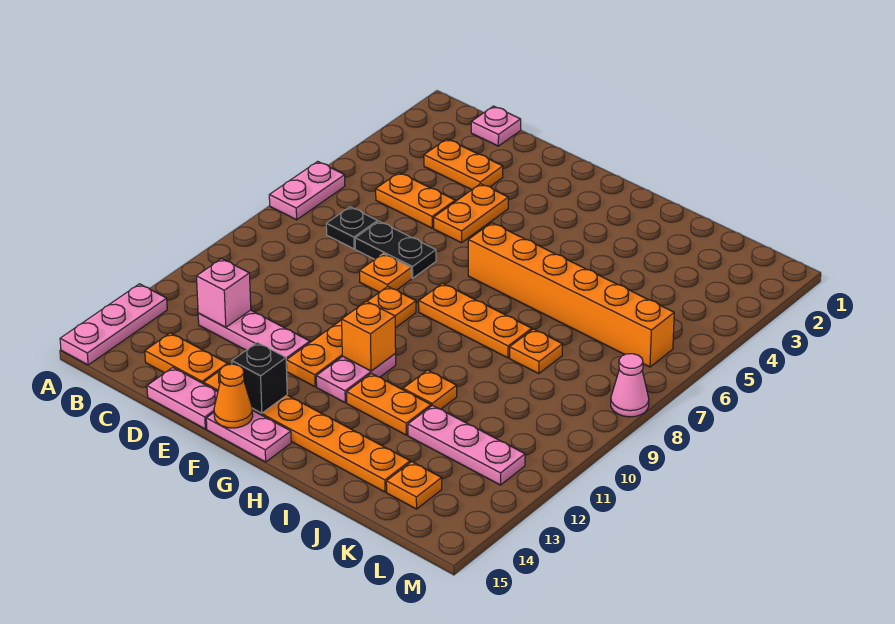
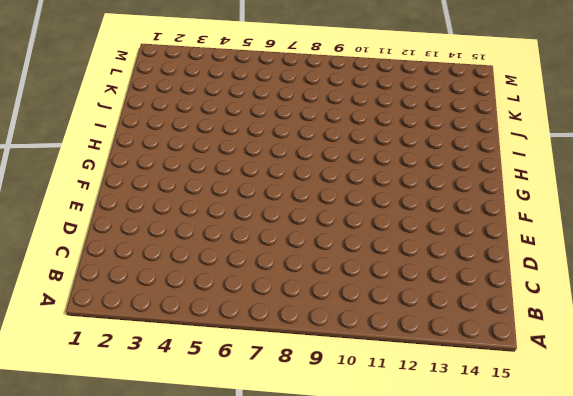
none -> pink 1x2 plate [269,161,345,220]
none -> pink 1x3 plate [60,284,167,365]
none -> pink 1x1 plate [471,106,521,146]

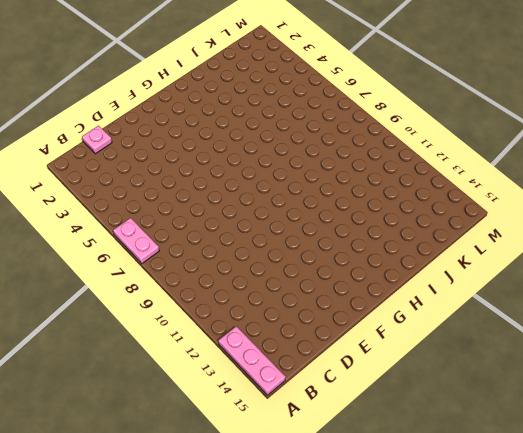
none -> orange 1x2 plate [424,139,503,190]
none -> orange 1x2 plate [376,173,455,228]
none -> black 1x1 plate [326,207,377,249]

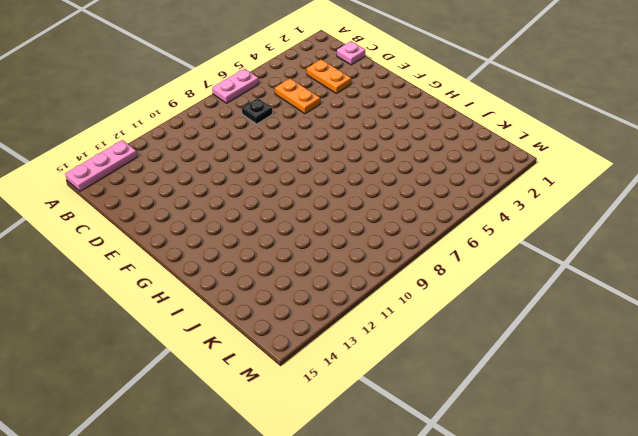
none -> pink 1x3 plate [198,310,310,369]
none -> orange 1x2 plate [145,333,228,384]
none -> black 1x2 plate [355,221,436,278]

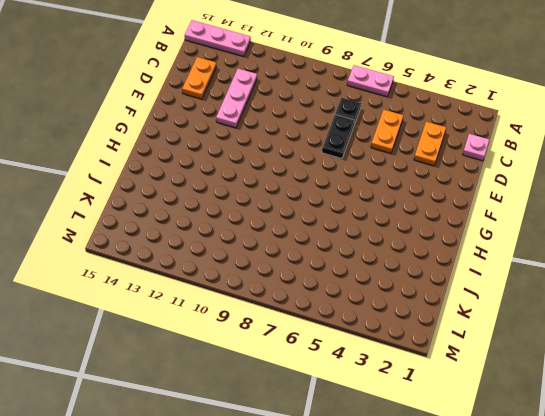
none -> pink 1x2 plate [147,368,218,429]
none -> orange 1x2 plate [434,184,508,243]
none -> orange 1x1 plate [359,254,411,292]

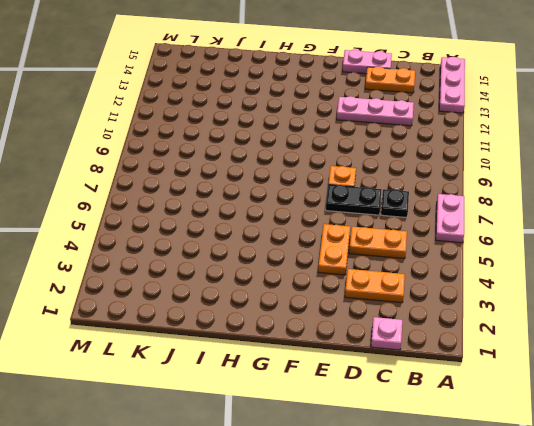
none -> orange 1x6 plate [204,364,410,492]
none -> orange 1x4 plate [286,286,416,387]
none -> pink 1x2 plate [206,410,291,462]

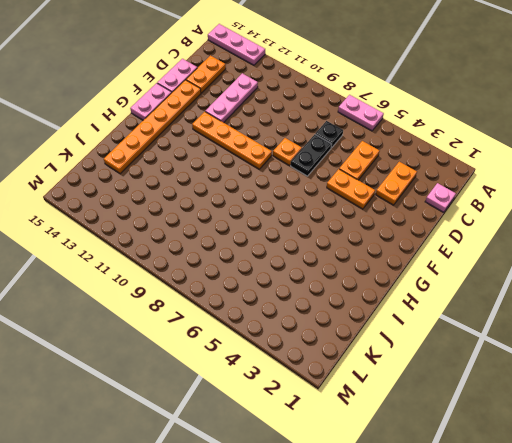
none -> orange 1x6 brick [468,223,674,367]
none -> orange 1x3 plate [419,283,532,358]
none -> pink 1x2 plate [316,354,396,403]

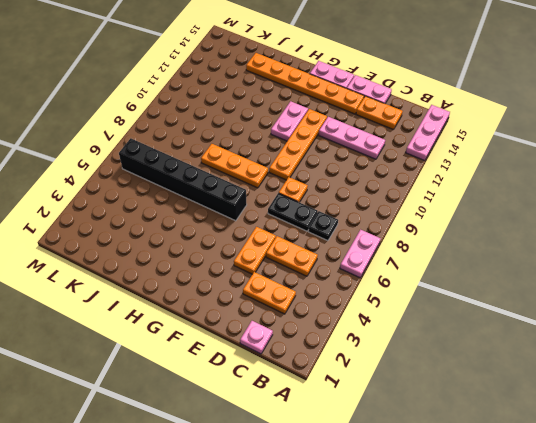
black 1x6 brick [119,138,247,221] -> orange 1x6 brick [468,223,674,367]
none -> orange 1x2 plate [347,373,431,435]
none -> orange 1x1 plate [403,370,457,409]
none -> orange 1x1 plate [510,329,563,374]

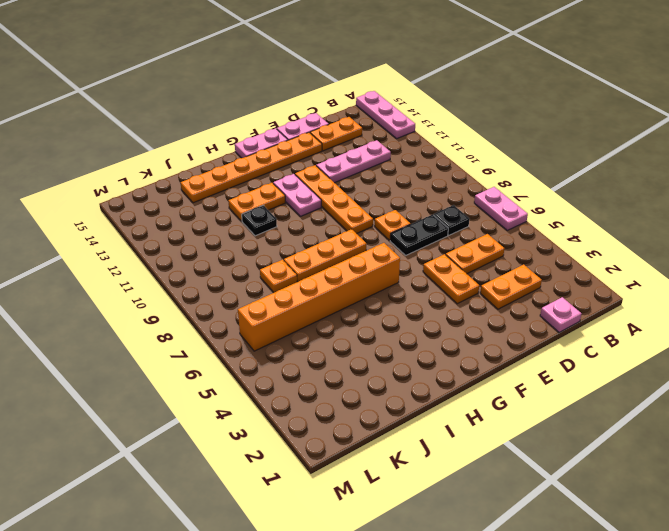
black 1x1 plate [242,205,277,236] -> orange 1x1 plate [403,370,457,409]
none -> pink 1x3 plate [408,405,525,485]
none -> orange 1x1 plate [386,462,442,509]
none -> pink 1x1 cone [611,354,649,417]

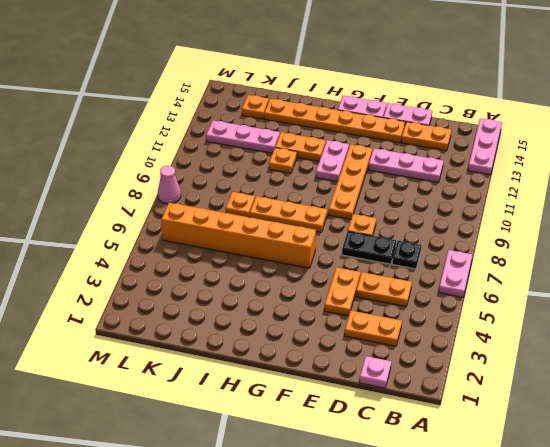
none -> pink 1x1 brick [197,259,251,327]
none -> black 1x1 brick [232,342,287,413]
none -> orange 1x1 cone [214,364,253,428]

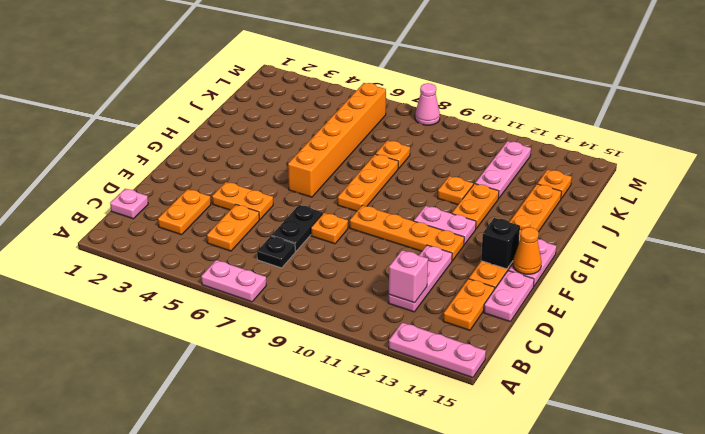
none -> orange 1x1 brick [342,301,396,371]

